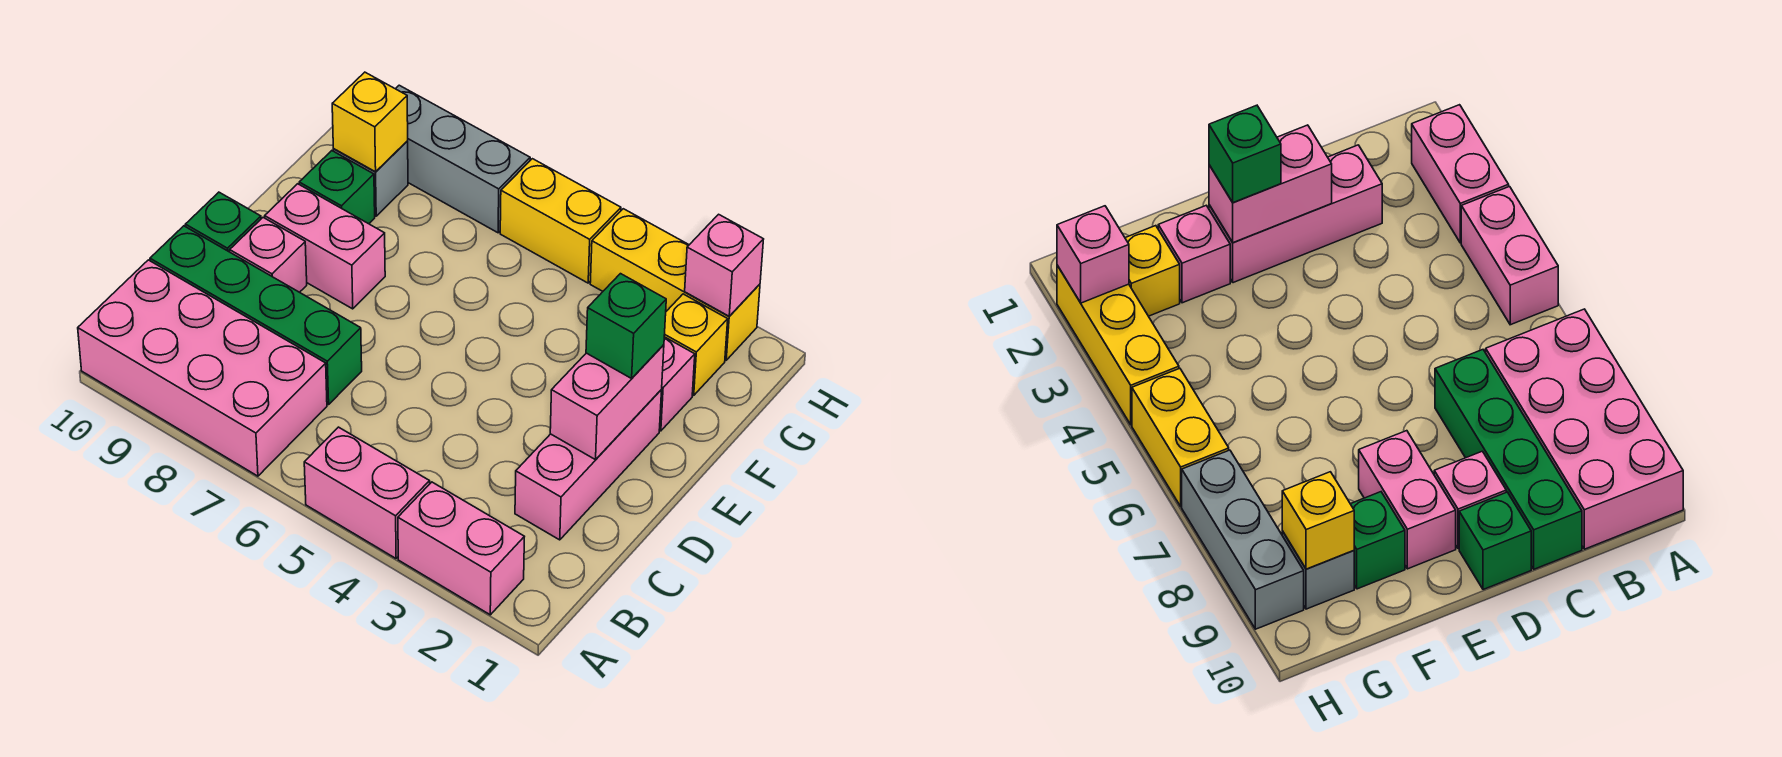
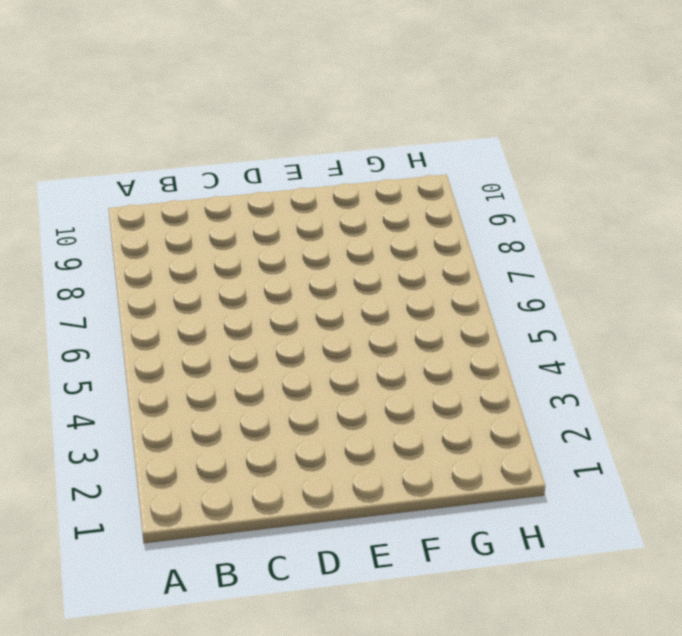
none -> pink 1x2 brick [398,482,524,615]
none -> pink 1x2 brick [304,427,430,558]
none -> pink 2x4 brick [78,260,327,476]

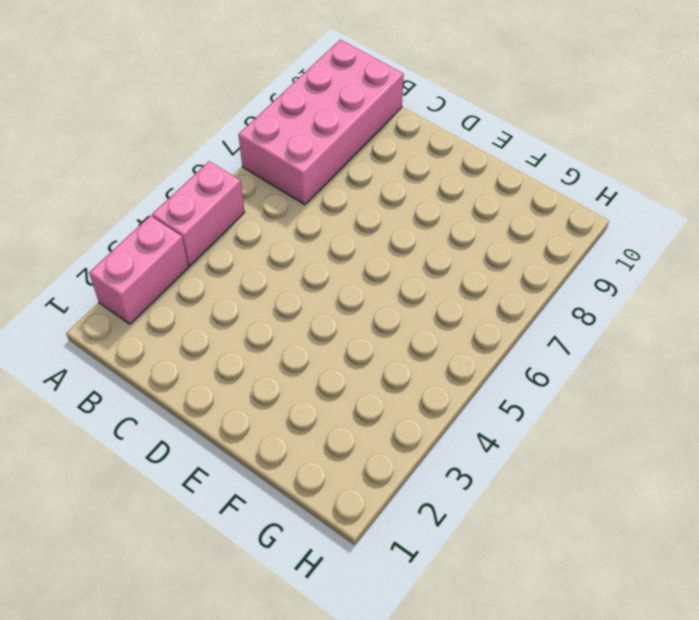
none -> pink 1x3 brick [515,390,662,540]
none -> green 1x4 brick [150,226,362,405]
none -> pink 1x1 brick [230,218,307,292]

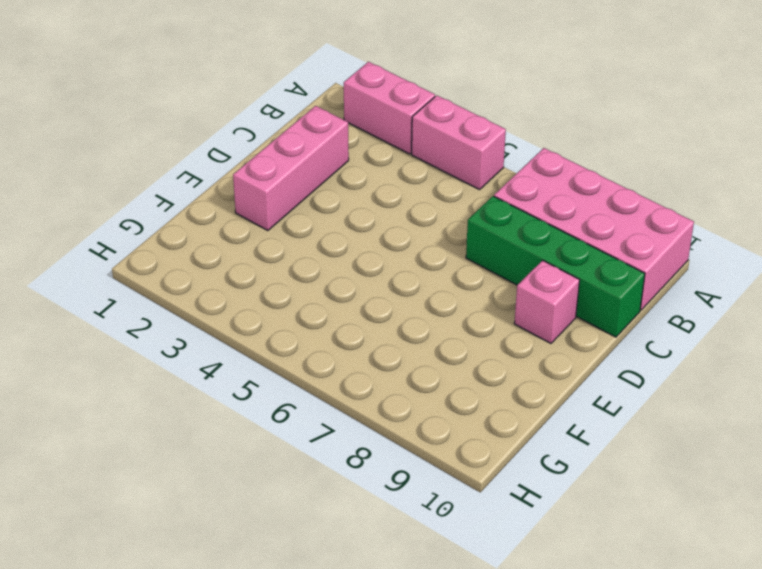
none -> green 1x1 brick [185,192,261,252]
none -> pink 1x2 brick [265,184,385,309]
none -> pink 1x1 brick [659,337,695,431]

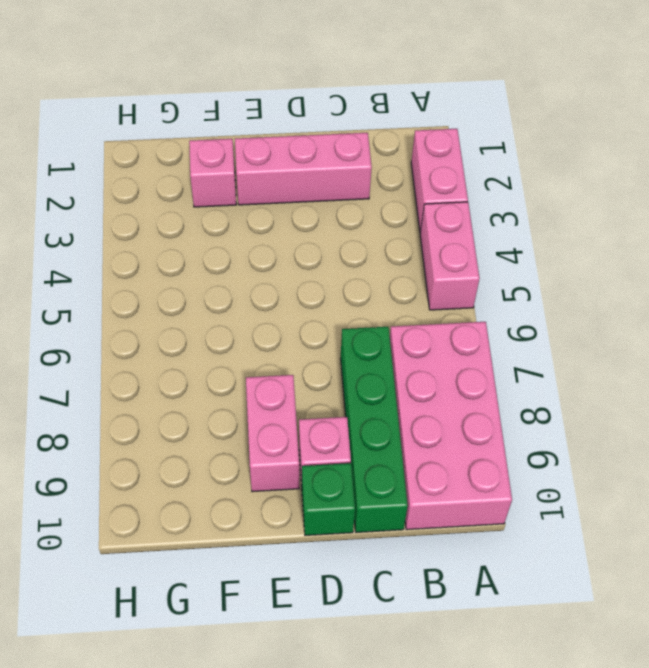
none -> green 1x1 brick [299,151,375,224]
none -> yellow 1x1 brick [664,294,728,395]
none -> grey 1x1 brick [333,141,408,216]

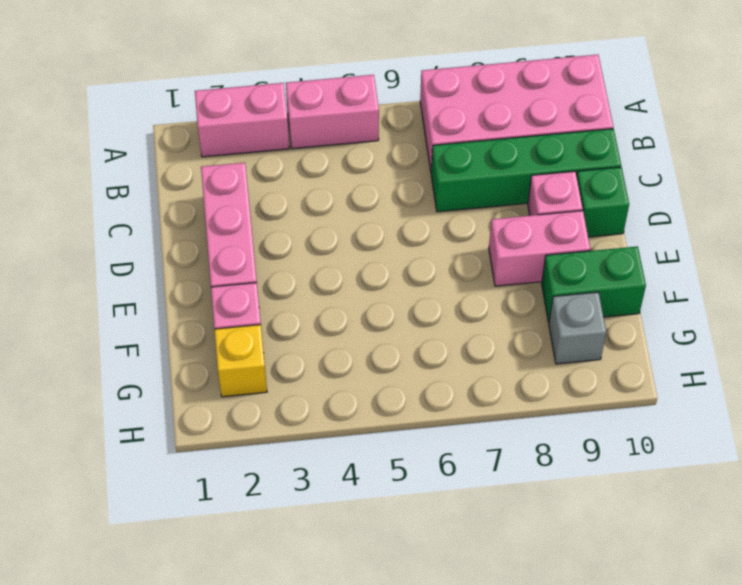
green 1x2 brick [542,246,646,322] -> green 1x1 brick [299,151,375,224]
none -> yellow 1x3 brick [590,209,760,360]
none -> yellow 1x2 brick [500,159,621,283]
none -> grey 1x3 brick [396,85,530,233]

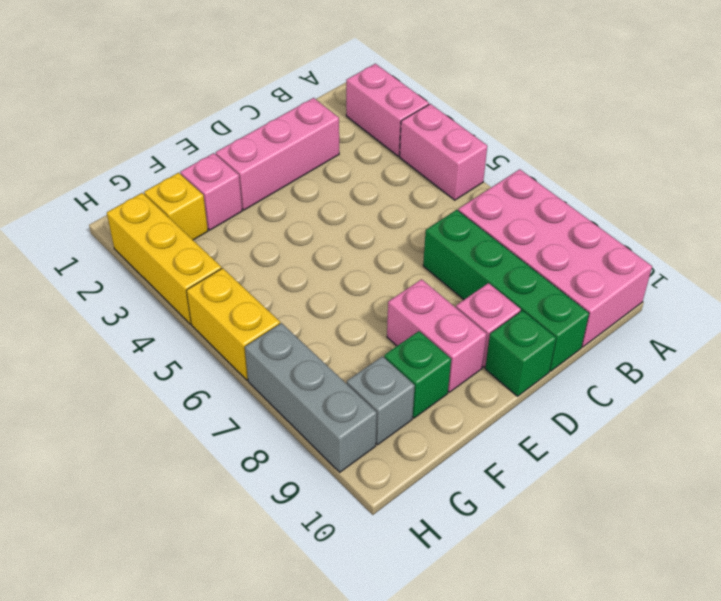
none -> pink 1x2 brick [550,345,664,460]
none -> yellow 1x1 brick [332,72,408,172]
none -> pink 1x1 brick [685,214,764,316]

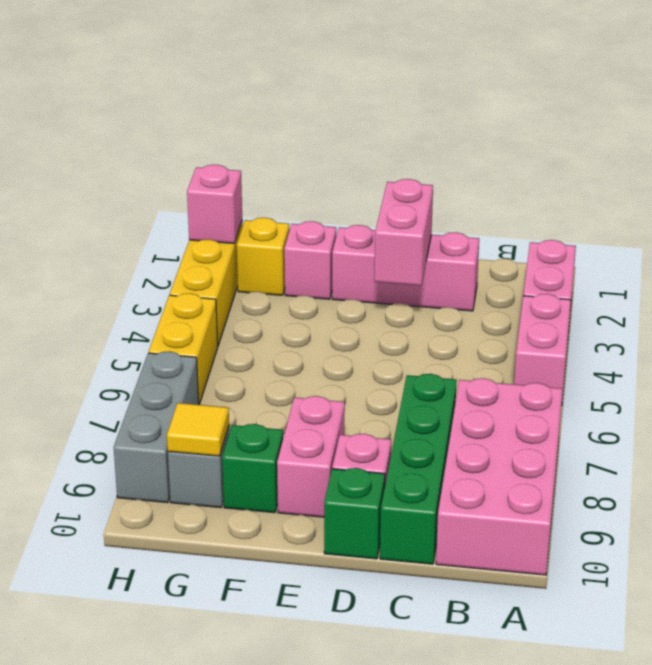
pink 1x2 brick [374,179,433,286] -> pink 1x2 brick turned to [550,345,664,460]
yellow 1x1 tile [167,403,229,456] -> yellow 1x1 brick [332,72,408,172]
none -> green 1x1 brick [586,274,666,378]

